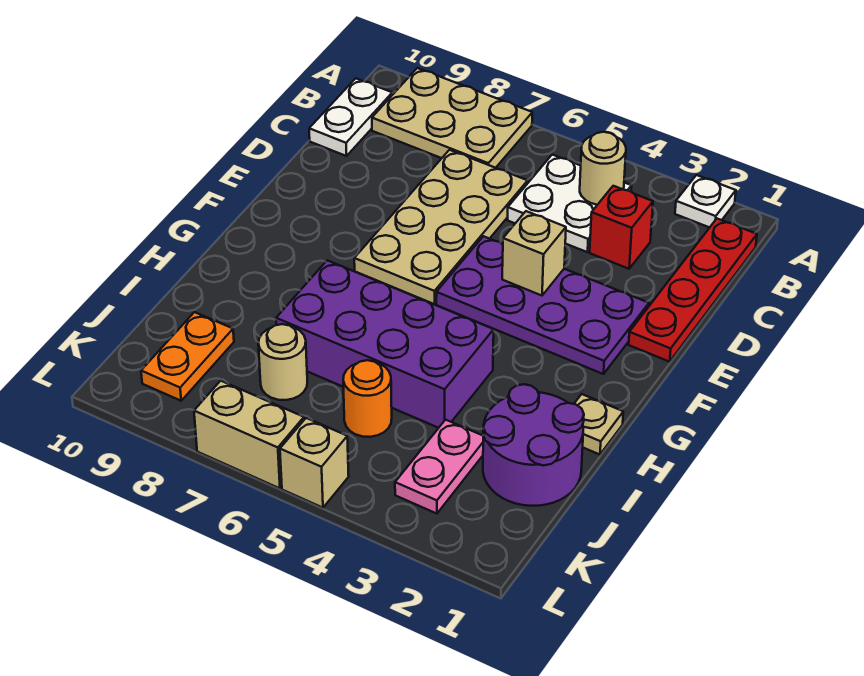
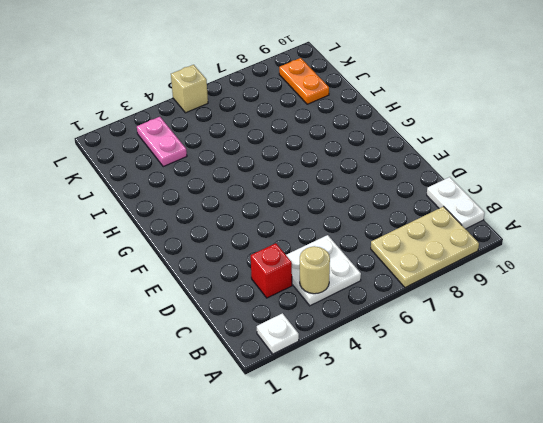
none -> red 1x4 plate [629,219,757,362]
none -> tan 2x4 plate [354,150,528,304]
none -> purple 2x4 plate [436,236,649,374]

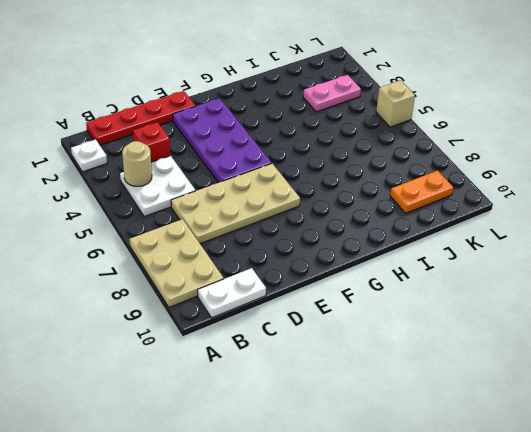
none -> tan 1x1 plate [574,394,623,455]
none -> purple 2x4 brick [276,260,494,428]
none -> purple 2x2 round brick [483,384,584,506]

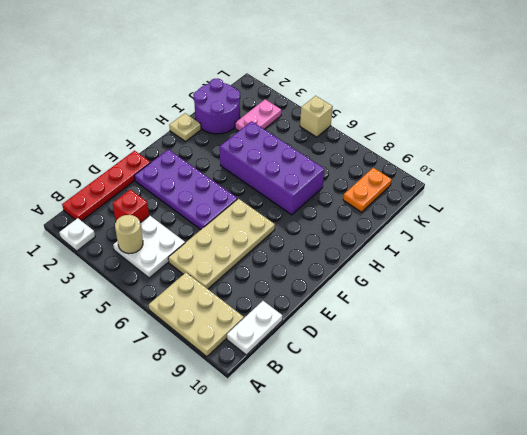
none -> orange 1x1 round brick [343,360,392,437]
none -> tan 1x1 round brick [258,324,307,400]
none -> tan 1x2 brick [194,381,304,488]

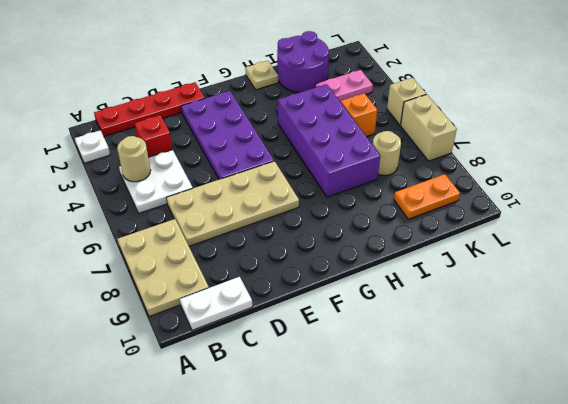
orange 1x1 brick [341,93,377,137] -> orange 1x1 round brick [343,360,392,437]
none -> tan 1x1 brick [502,211,566,296]

